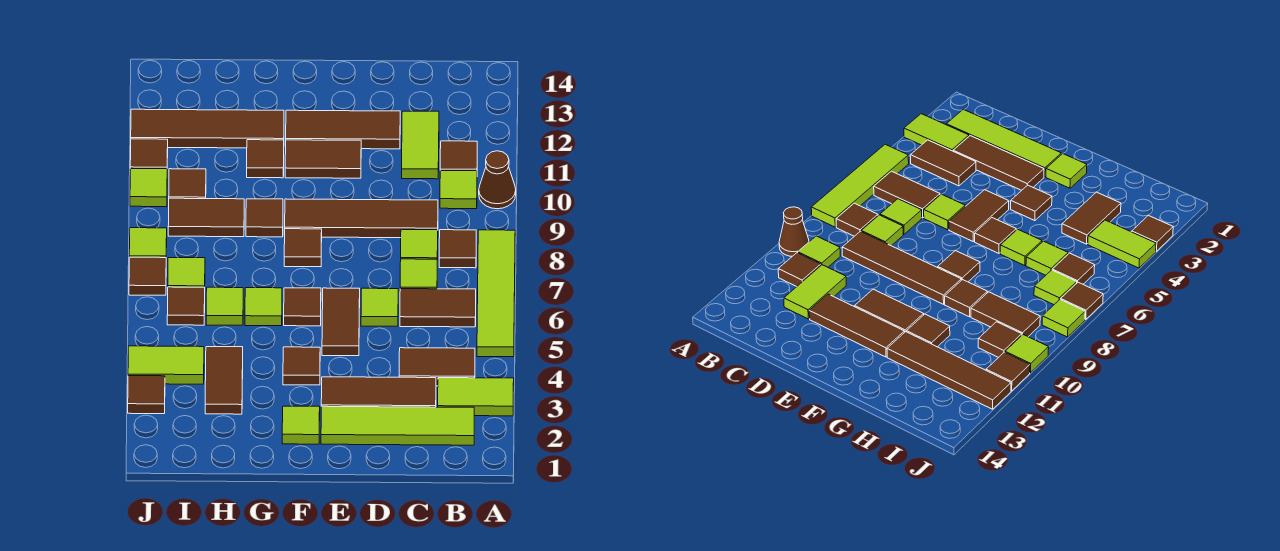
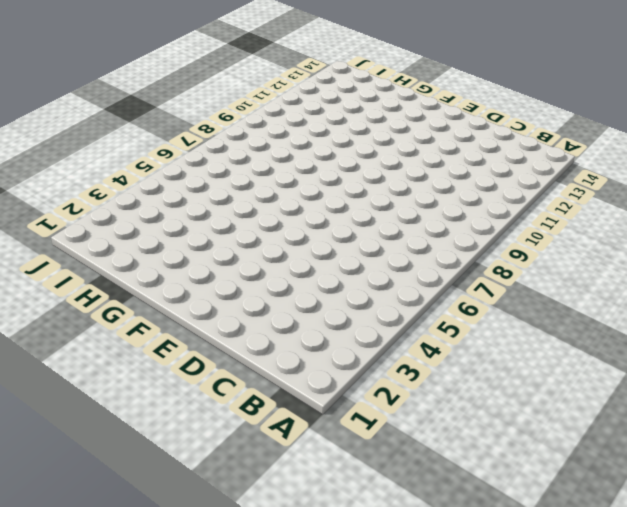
none -> lime 1x2 tile [438,378,514,416]
none -> lime 1x4 tile [477,230,515,357]
none -> brown 1x1 cone [479,151,516,209]
none -> lime 1x4 tile [321,406,474,445]

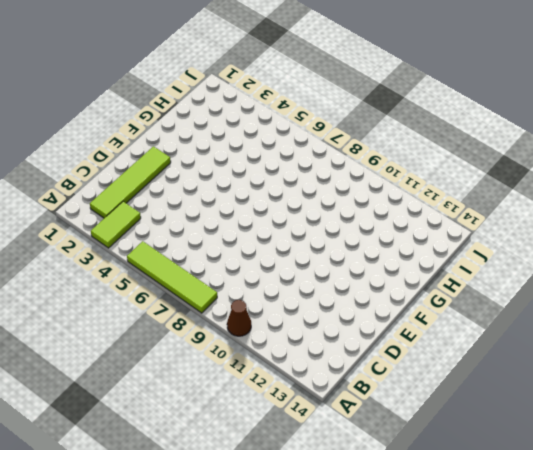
none -> brown 1x2 tile [399,348,475,386]
none -> brown 1x2 tile [400,289,476,327]
none -> brown 1x1 tile [439,230,476,268]
none -> lime 1x1 tile [440,171,477,209]

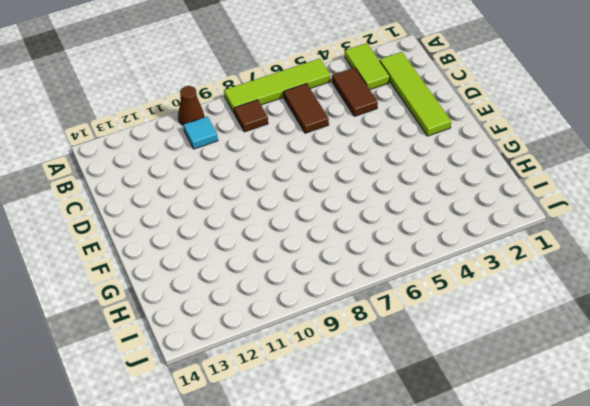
cyan 1x1 tile [184,117,218,149] -> lime 1x1 tile [440,171,477,209]
none -> brown 1x1 tile [440,141,477,171]
none -> brown 1x3 tile [321,377,436,407]
none -> lime 1x1 tile [400,259,437,289]
none -> lime 1x1 tile [401,229,438,260]

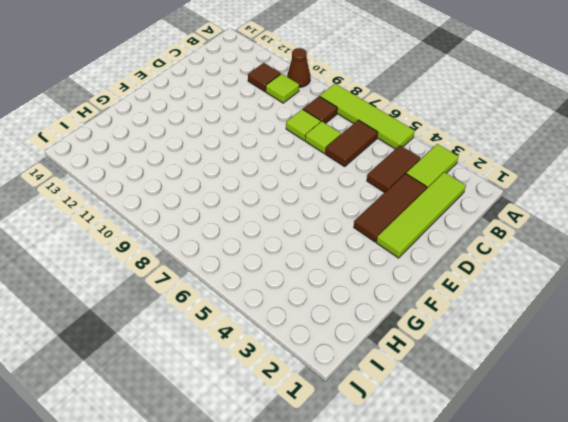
none -> brown 1x4 tile [285,199,438,238]
none -> lime 1x2 tile [402,111,439,179]
none -> lime 1x1 tile [361,288,398,326]
none -> brown 1x3 tile [286,110,400,149]

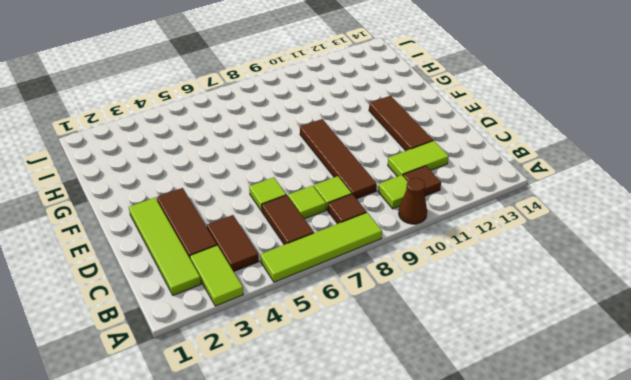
none -> brown 1x2 tile [322,288,360,356]
none -> brown 1x2 tile [285,140,361,178]
none -> lime 1x1 tile [282,406,320,444]
none -> brown 1x1 tile [283,347,320,385]

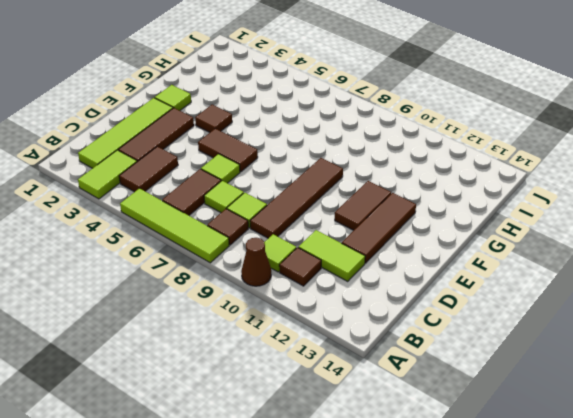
none -> brown 1x1 tile [284,288,321,326]
none -> brown 1x1 tile [284,229,322,267]
none -> lime 1x1 tile [245,288,282,326]
none -> brown 1x1 tile [246,199,283,237]

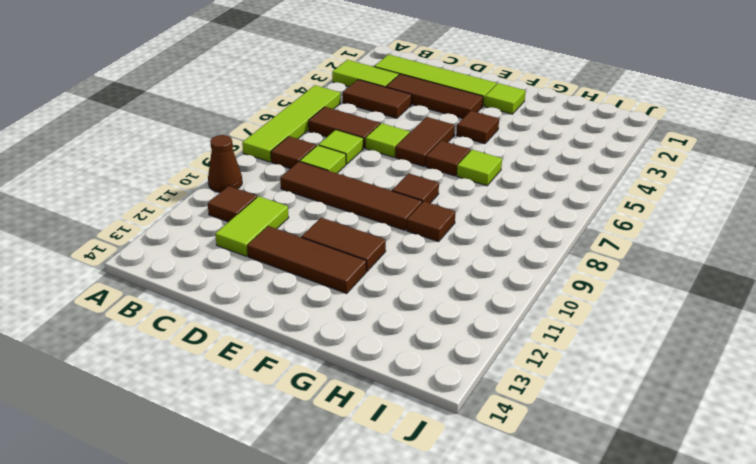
none -> lime 1x1 tile [440,171,477,209]
none -> brown 1x1 tile [247,140,284,178]
none -> brown 1x4 tile [131,109,284,148]
none -> brown 1x2 tile [205,347,243,414]

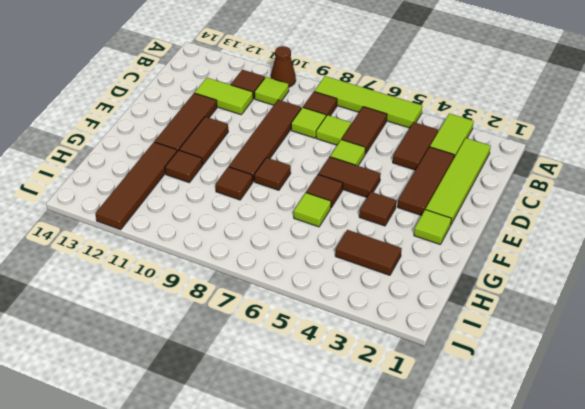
none -> lime 1x1 tile [206,287,243,325]
none -> brown 1x2 tile [168,198,244,237]
none -> lime 1x2 tile [128,346,204,384]
none -> brown 1x1 tile [167,287,205,325]

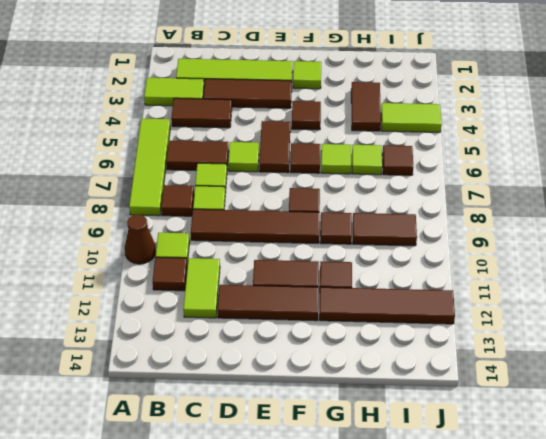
none -> lime 1x1 tile [168,258,205,287]
none -> brown 1x1 tile [169,169,206,199]
none -> brown 1x1 tile [128,376,165,414]
none -> brown 1x1 tile [129,257,166,295]

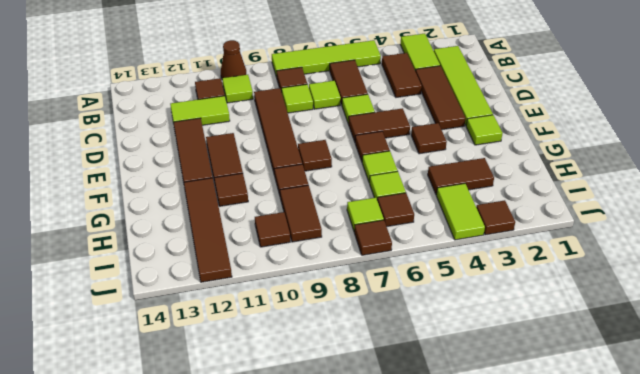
none -> lime 1x1 tile [129,228,167,258]
none -> lime 1x1 tile [130,169,167,207]
none -> brown 1x1 tile [130,139,168,169]

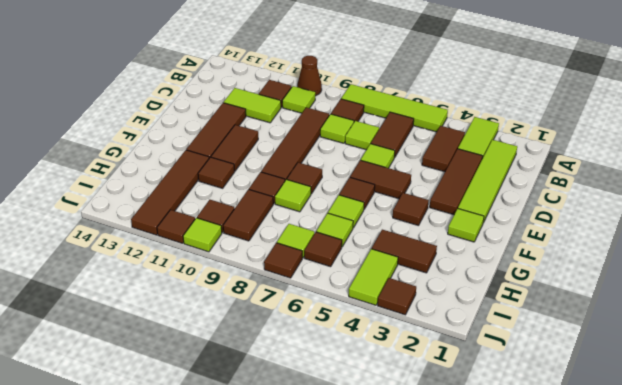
lime 1x1 tile [275,180,311,212] -> lime 1x1 tile moved to [129,228,167,258]

